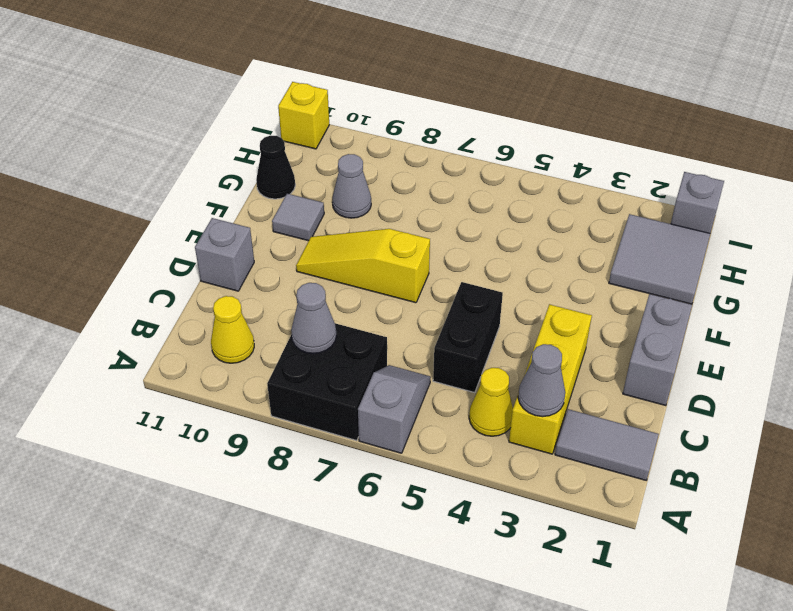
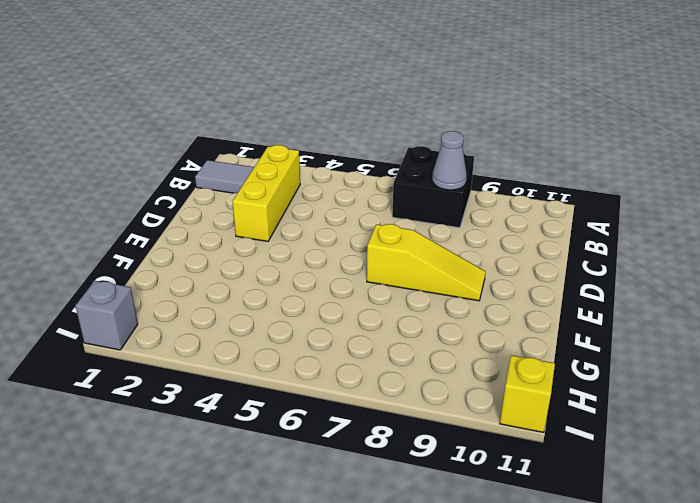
none -> grey 1x2 slope [358,365,431,453]
none -> yellow 1x1 cone [469,368,513,436]
none -> yellow 1x1 cone [211,296,254,363]

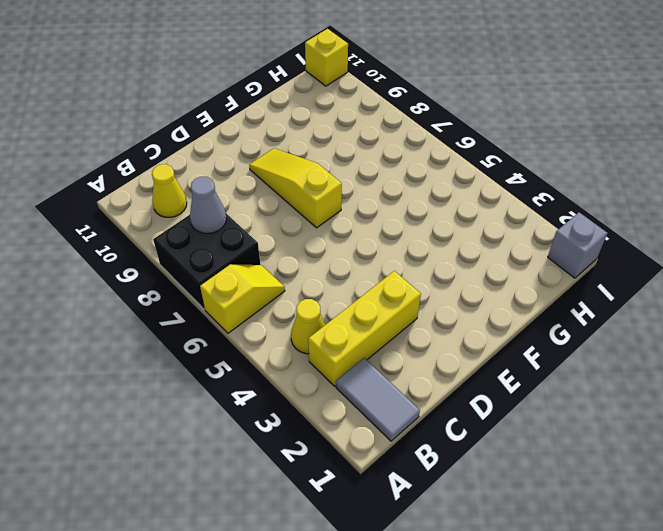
yellow 1x2 slope [200,264,285,333] -> grey 1x2 slope [358,365,431,453]
none -> black 1x2 brick [433,282,503,393]
none -> grey 1x2 brick [623,294,692,406]
none -> grey 1x1 brick [195,218,254,291]

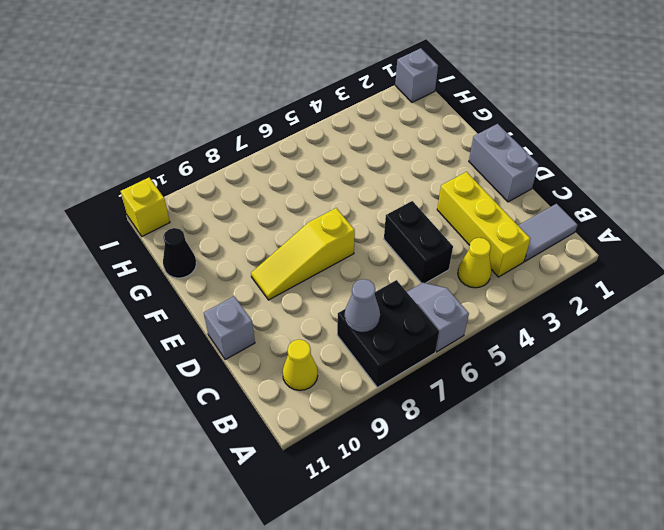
none -> grey 1x1 tile [272,194,324,241]
none -> grey 2x2 tile [609,214,710,304]
none -> grey 1x1 cone [332,154,371,218]

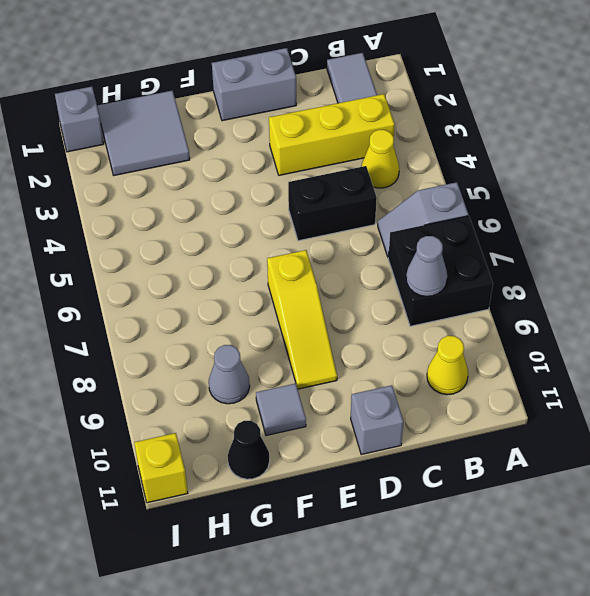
none -> grey 1x1 cone [518,344,565,417]

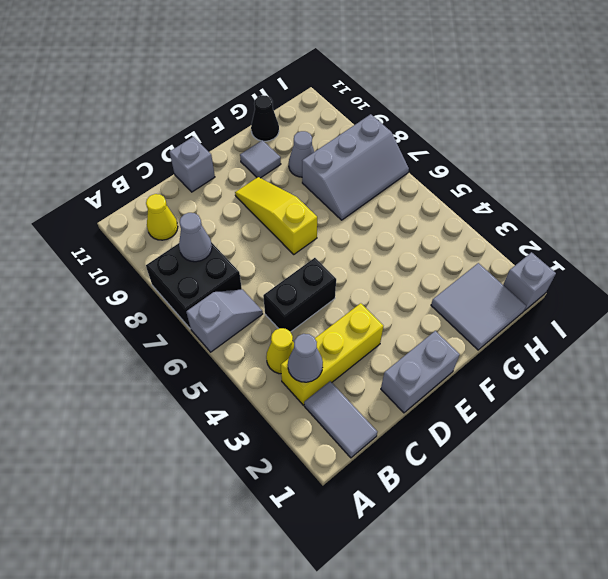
grey 2x3 slope [302,114,409,220] -> none
none -> yellow 1x1 brick [278,82,329,149]

